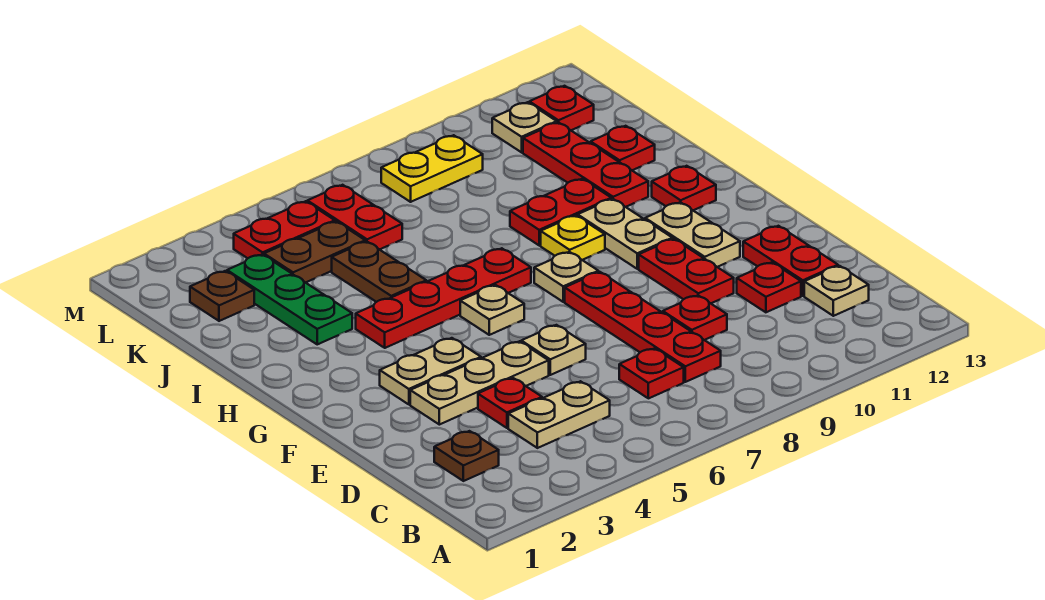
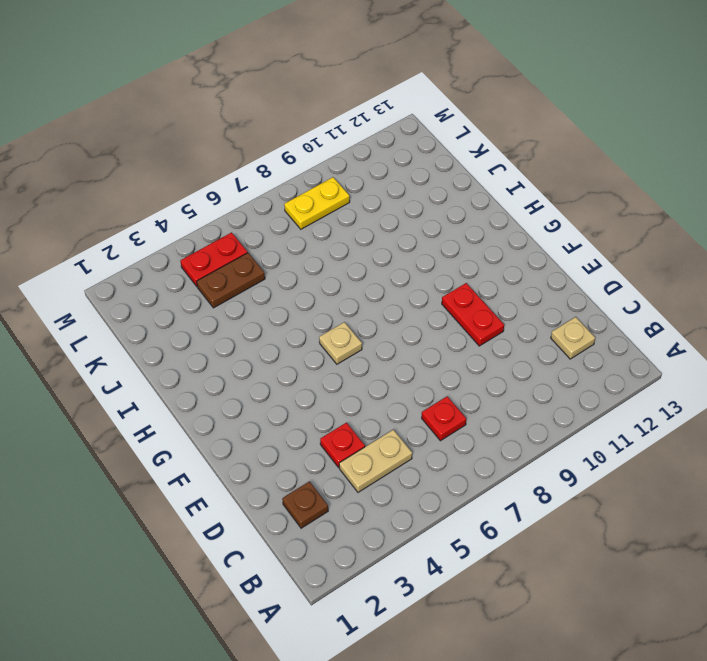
none -> red 1x4 plate [565,272,721,382]
none -> red 1x1 plate [663,295,727,340]
none -> red 1x1 plate [737,262,801,312]
none -> red 1x2 plate [743,226,838,296]

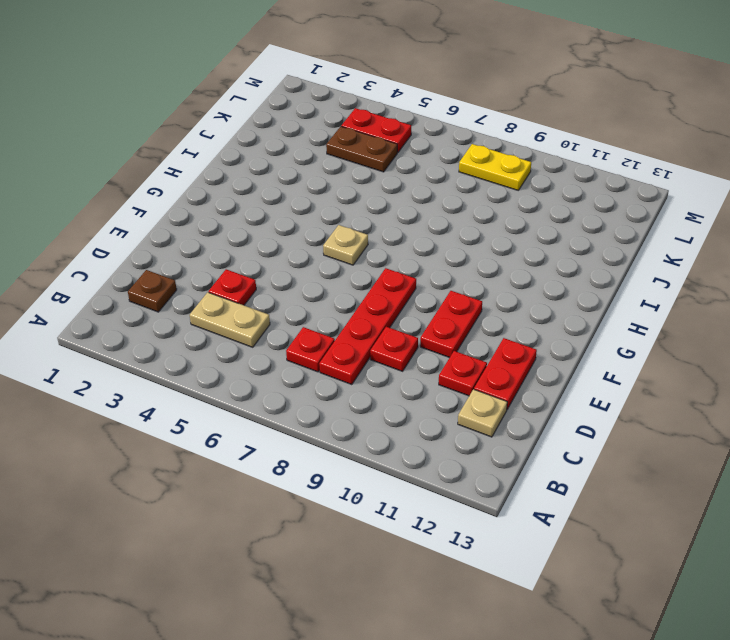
none -> tan 1x3 plate [410,341,549,425]
none -> tan 1x1 plate [521,325,586,375]
none -> tan 1x2 plate [380,338,481,404]
none -> tan 1x2 plate [645,202,740,267]

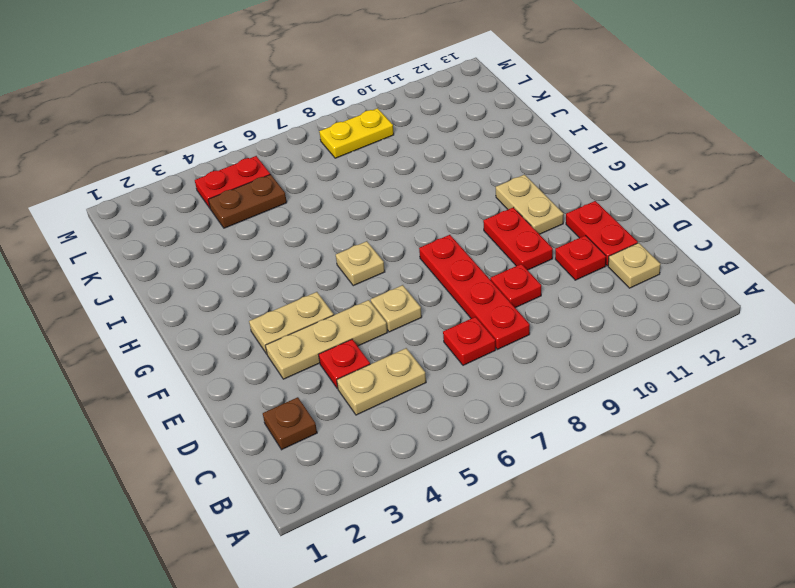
none -> tan 1x1 plate [534,252,598,302]
none -> tan 1x2 plate [578,199,672,269]
none -> red 1x4 plate [356,248,531,348]
none -> yellow 1x1 plate [541,215,605,260]

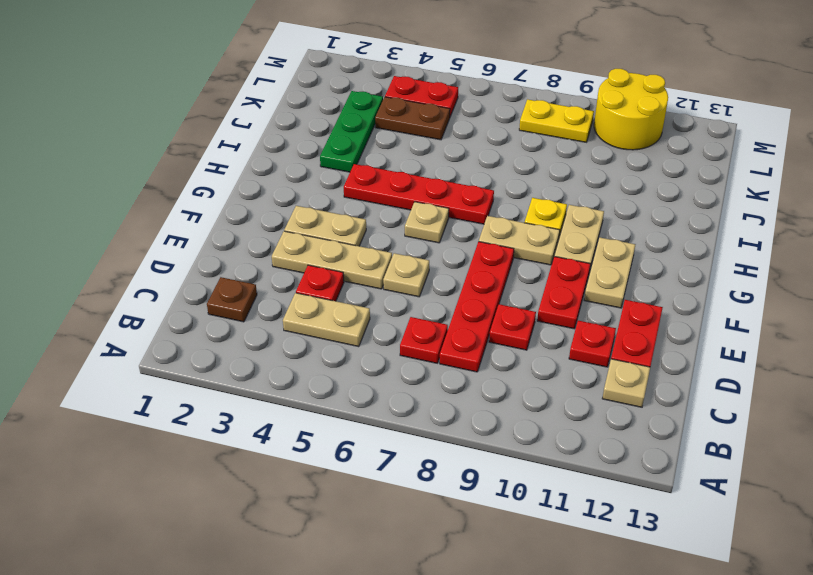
tan 1x2 plate [479,216,560,265] -> tan 1x1 plate [534,252,598,302]
yellow 2x2 round brick [594,69,668,150] -> tan 1x1 plate [492,102,557,152]
none -> red 1x1 plate [652,166,716,210]
none -> brown 1x2 plate [332,241,426,302]
none -> red 1x2 plate [510,179,611,245]
none -> red 1x3 plate [523,122,648,207]

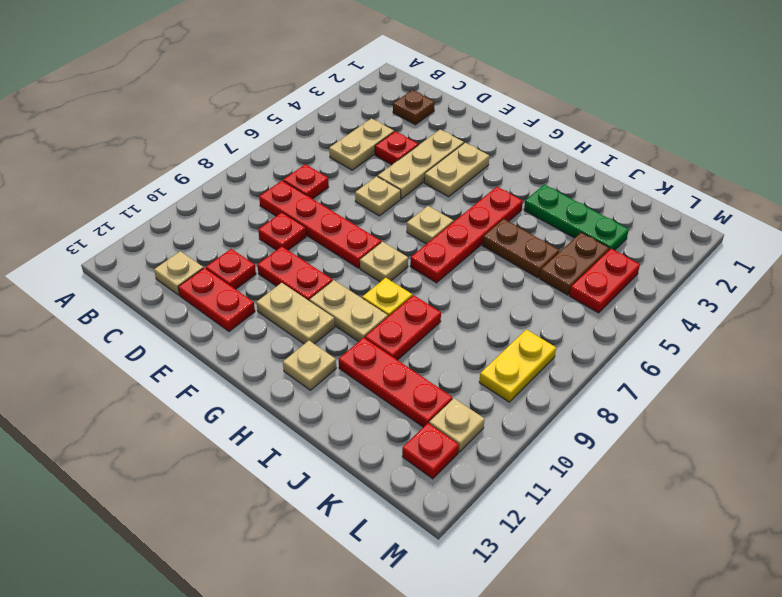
tan 1x1 plate [283,341,336,390] -> red 1x1 plate [652,166,716,210]
none -> red 1x1 plate [591,126,655,170]
none -> brown 1x1 plate [190,271,254,321]
none -> red 1x2 plate [307,185,402,250]

